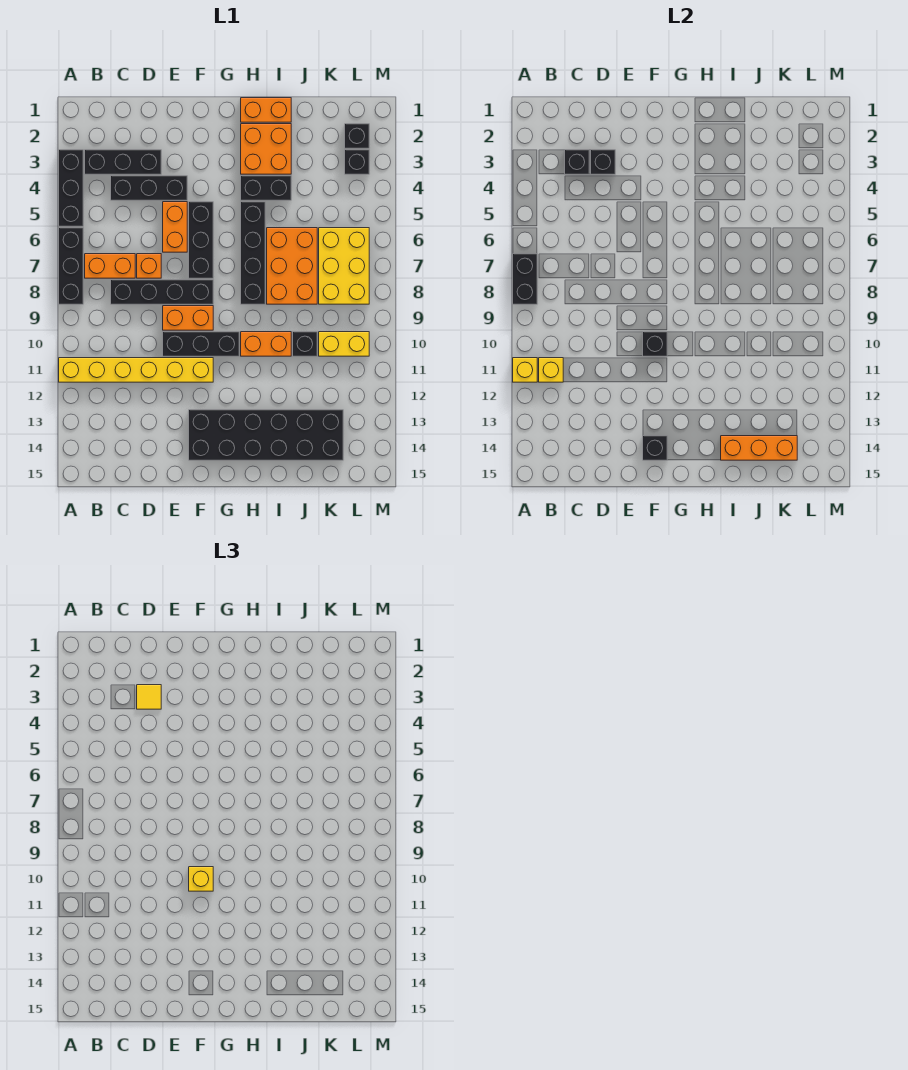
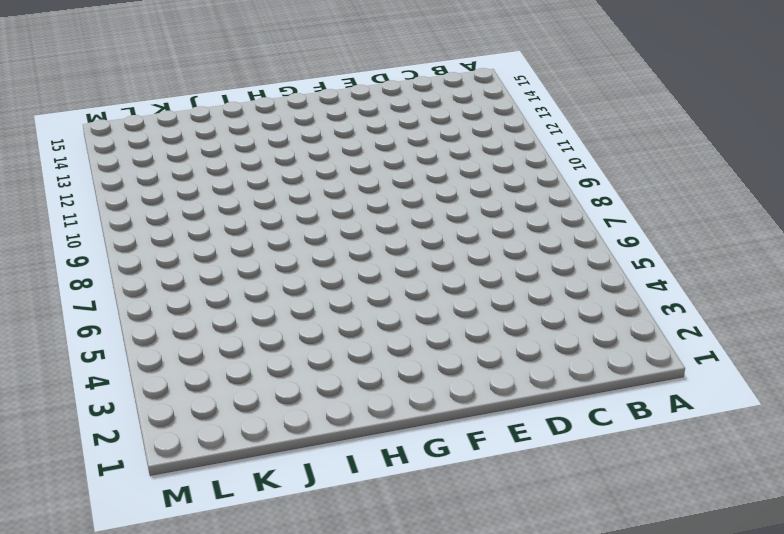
none -> black 1x3 brick [59,150,83,226]
none -> black 1x3 brick [59,228,83,304]
none -> yellow 1x6 brick [59,358,213,382]
none -> black 1x3 brick [85,150,161,174]

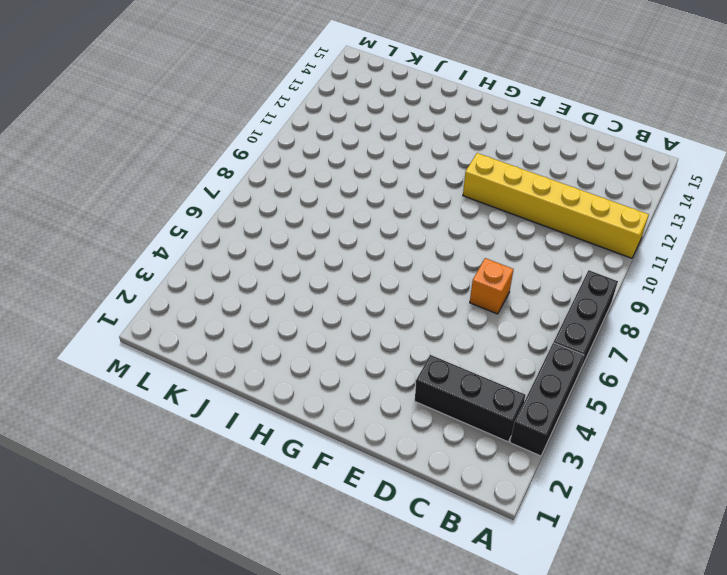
none -> orange 1x2 brick [85,254,135,278]
none -> black 1x3 brick [111,176,187,200]
none -> black 1x4 brick [111,280,213,304]
none -> orange 1x2 brick [163,202,187,252]

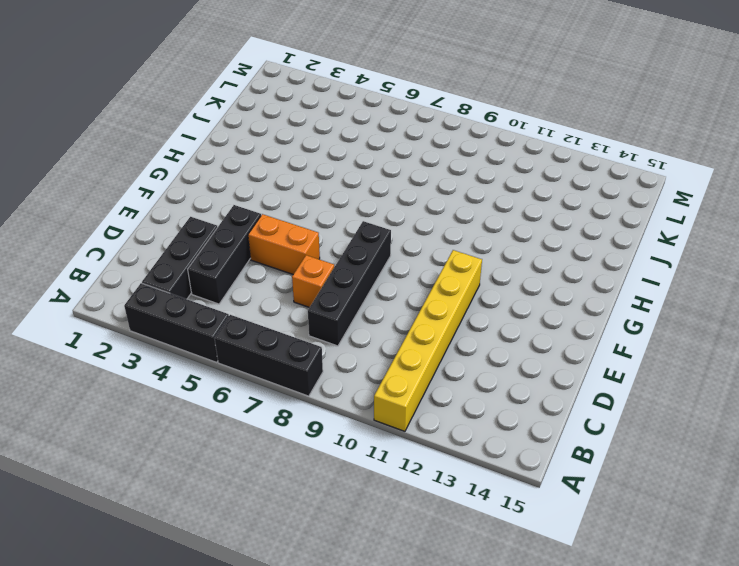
none -> orange 1x2 brick [85,254,135,278]
none -> orange 1x2 brick [163,306,213,330]
none -> black 1x3 brick [163,332,239,356]
none -> black 1x3 brick [189,202,213,278]

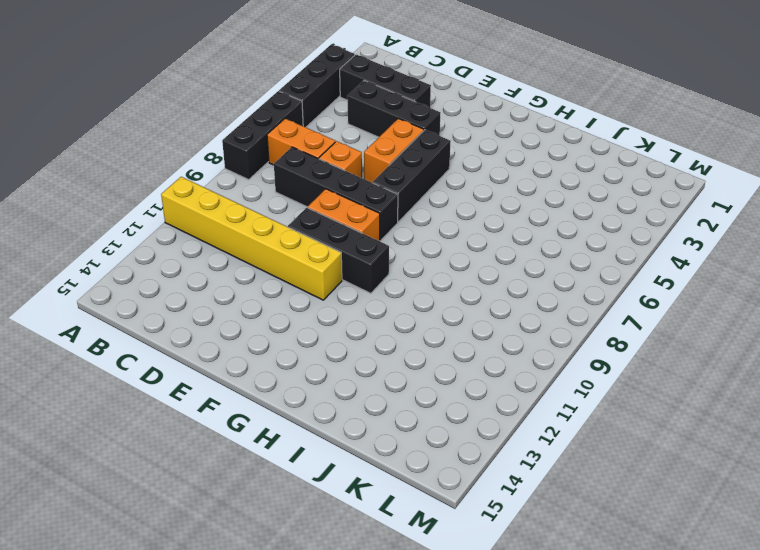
none -> black 2x6 brick [189,410,343,460]
none -> orange 1x2 brick [241,98,291,122]
none -> orange 2x2 brick [241,124,291,174]
none -> black 1x2 brick [241,176,291,200]

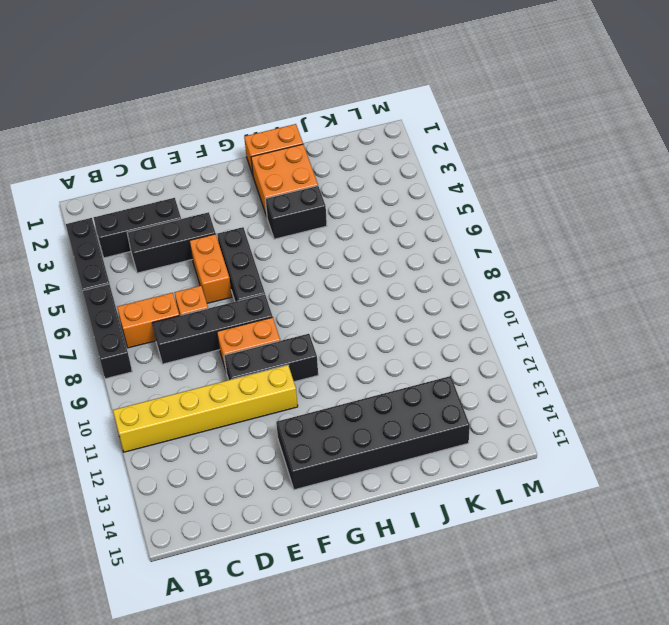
none -> black 1x4 brick [241,202,265,304]
none -> orange 1x2 brick [241,332,291,356]
none -> orange 2x3 brick [267,228,317,304]
none -> black 1x1 brick [293,332,317,356]

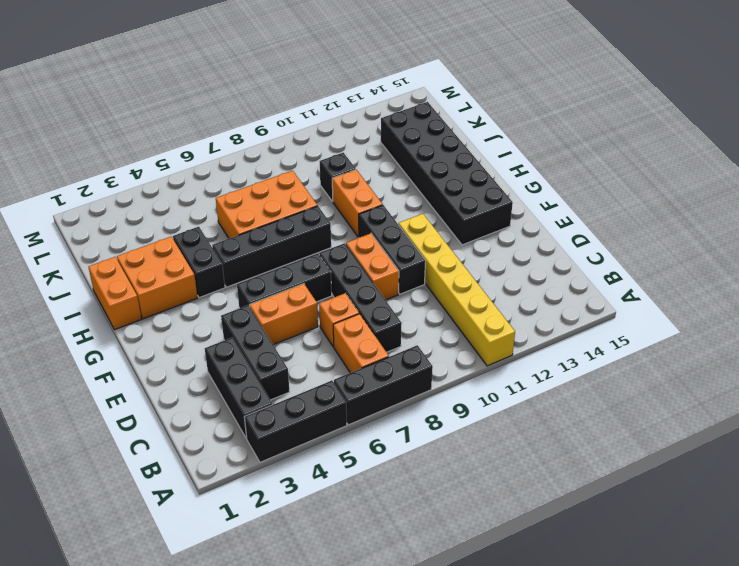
none -> yellow 2x3 brick [319,228,369,304]
none -> yellow 1x2 brick [319,332,369,356]
none -> black 1x1 brick [345,124,369,148]
none -> black 1x1 brick [345,150,369,174]

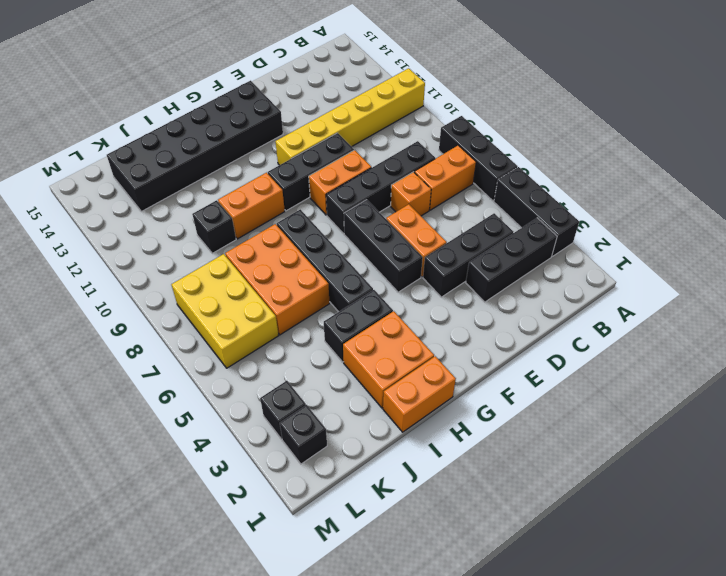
none -> yellow 1x2 brick [319,332,369,356]
none -> black 1x2 brick [513,254,537,304]
none -> yellow 1x1 brick [513,358,537,382]
none -> yellow 1x1 brick [539,358,563,382]

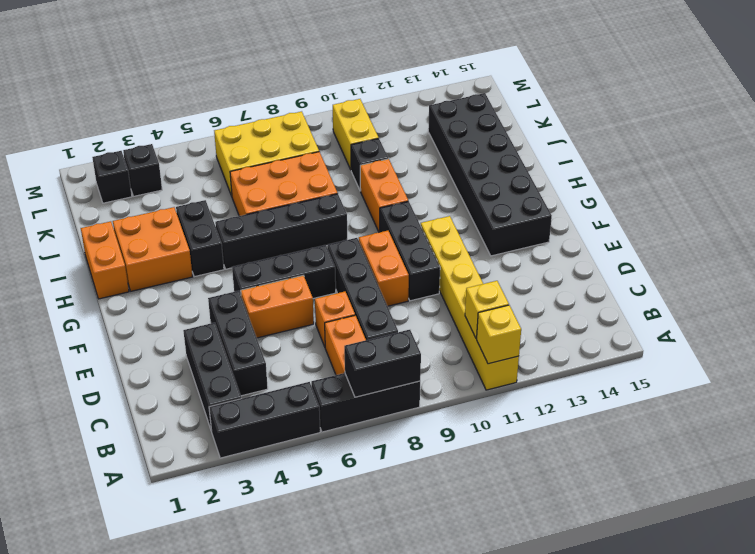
none -> black 1x1 brick [565,150,589,174]
none -> black 1x1 brick [591,150,615,174]
none -> black 1x1 brick [643,332,667,356]
none -> black 1x1 brick [643,436,667,460]

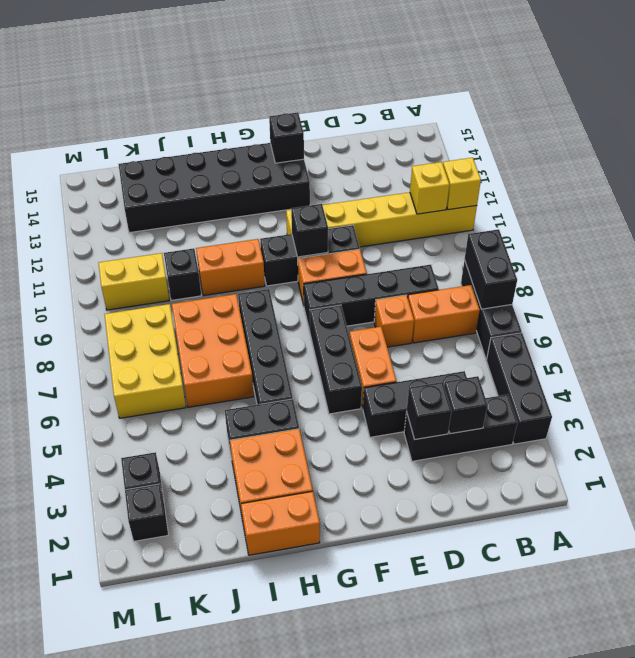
none -> orange 1x3 brick [721,436,797,460]
none -> yellow 1x1 tile [137,685,161,709]
none -> yellow 1x1 brick [189,867,213,891]

